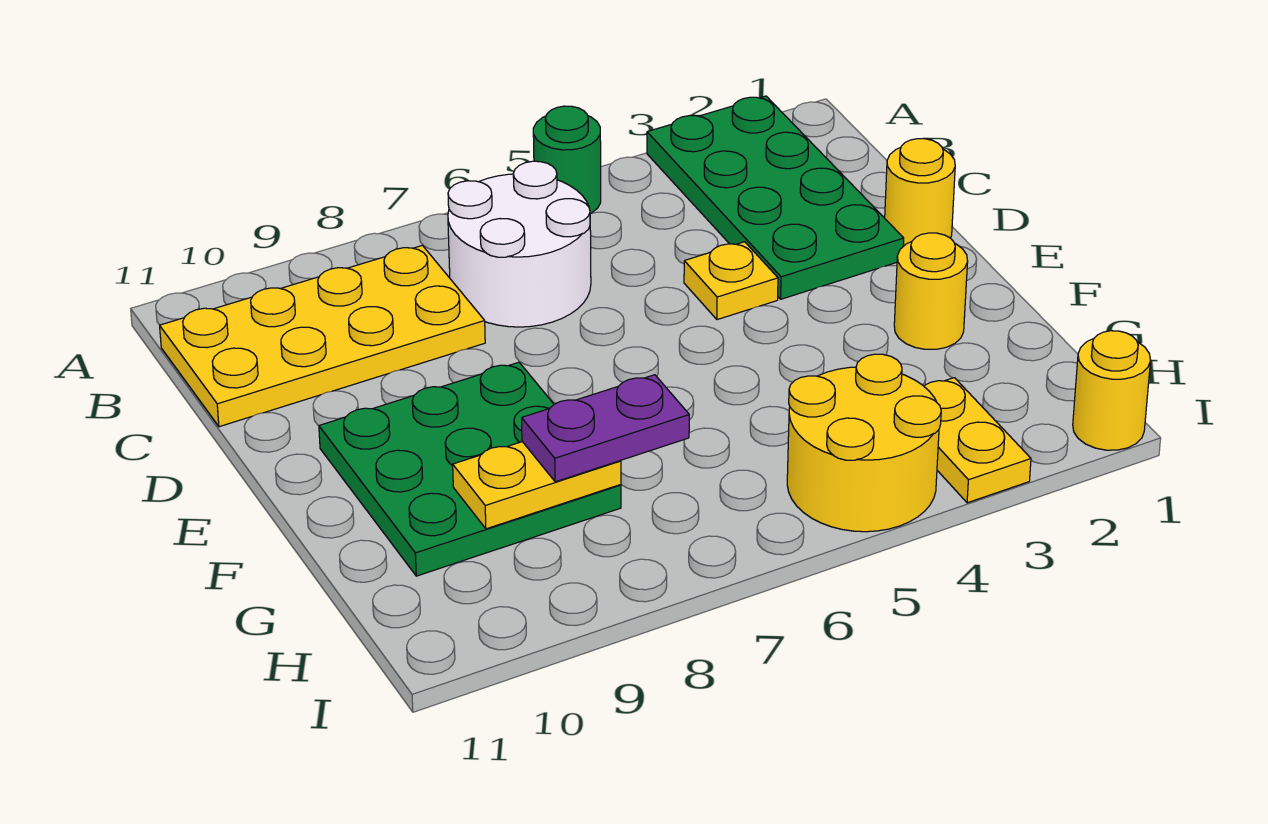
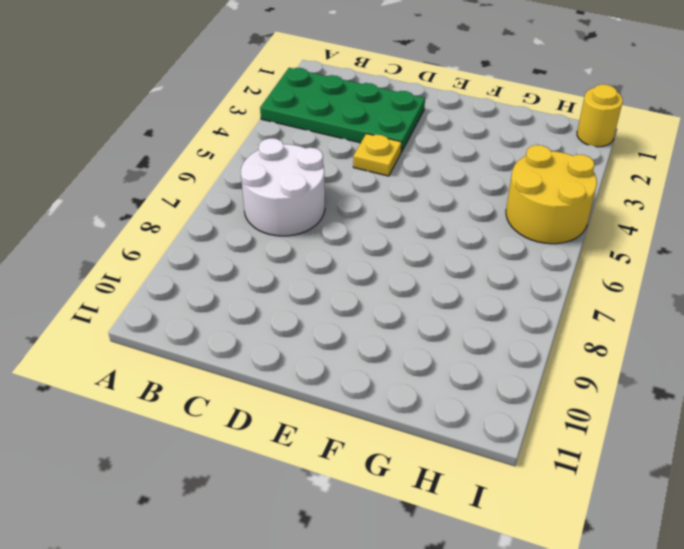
none -> green 1x1 round brick [533,106,601,214]
none -> yellow 2x4 plate [160,245,485,427]
none -> yellow 1x1 round brick [885,139,955,246]

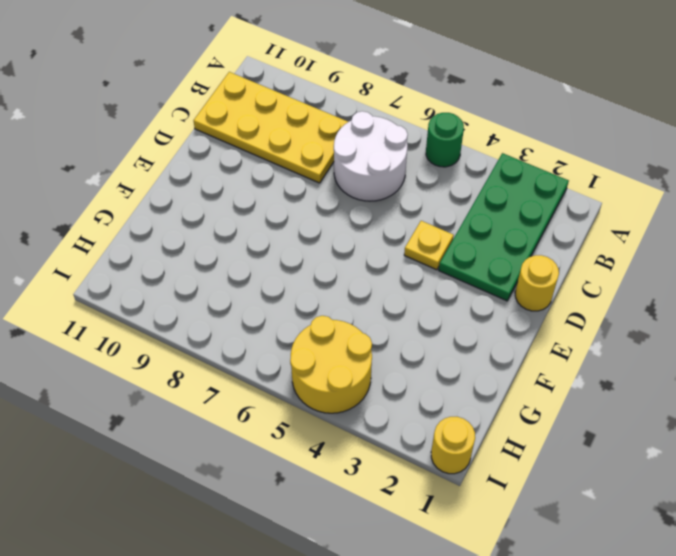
none -> green 3x3 plate [319,362,621,576]
none -> yellow 1x1 round brick [894,233,968,349]
none -> yellow 1x2 plate [924,378,1031,503]

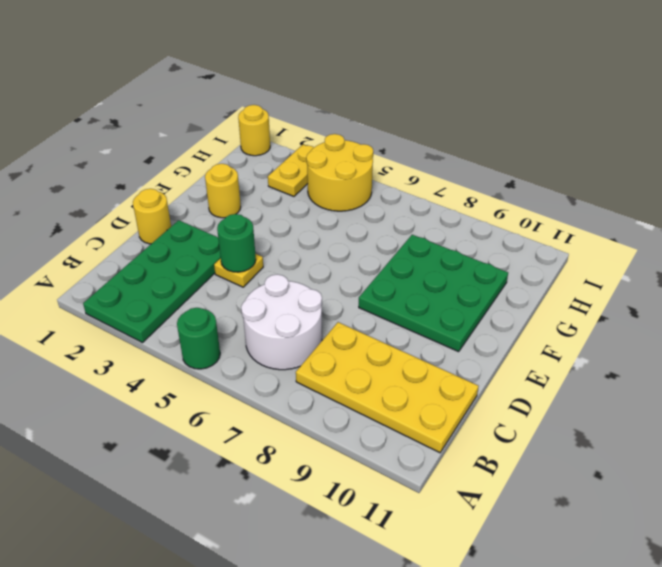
green 1x1 round brick [217,214,256,272] -> none
none -> yellow 1x2 plate [453,442,621,529]
none -> purple 1x2 plate [522,375,689,482]

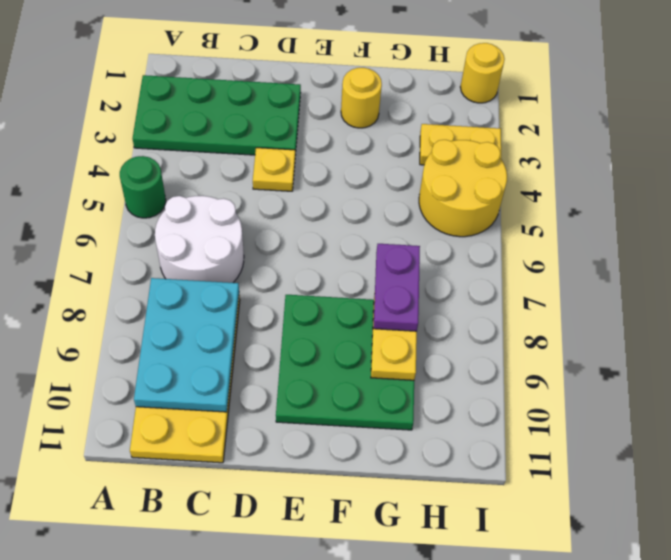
cyan 2x3 plate [134,278,239,412] -> none
none -> yellow 1x1 round brick [885,139,955,246]

